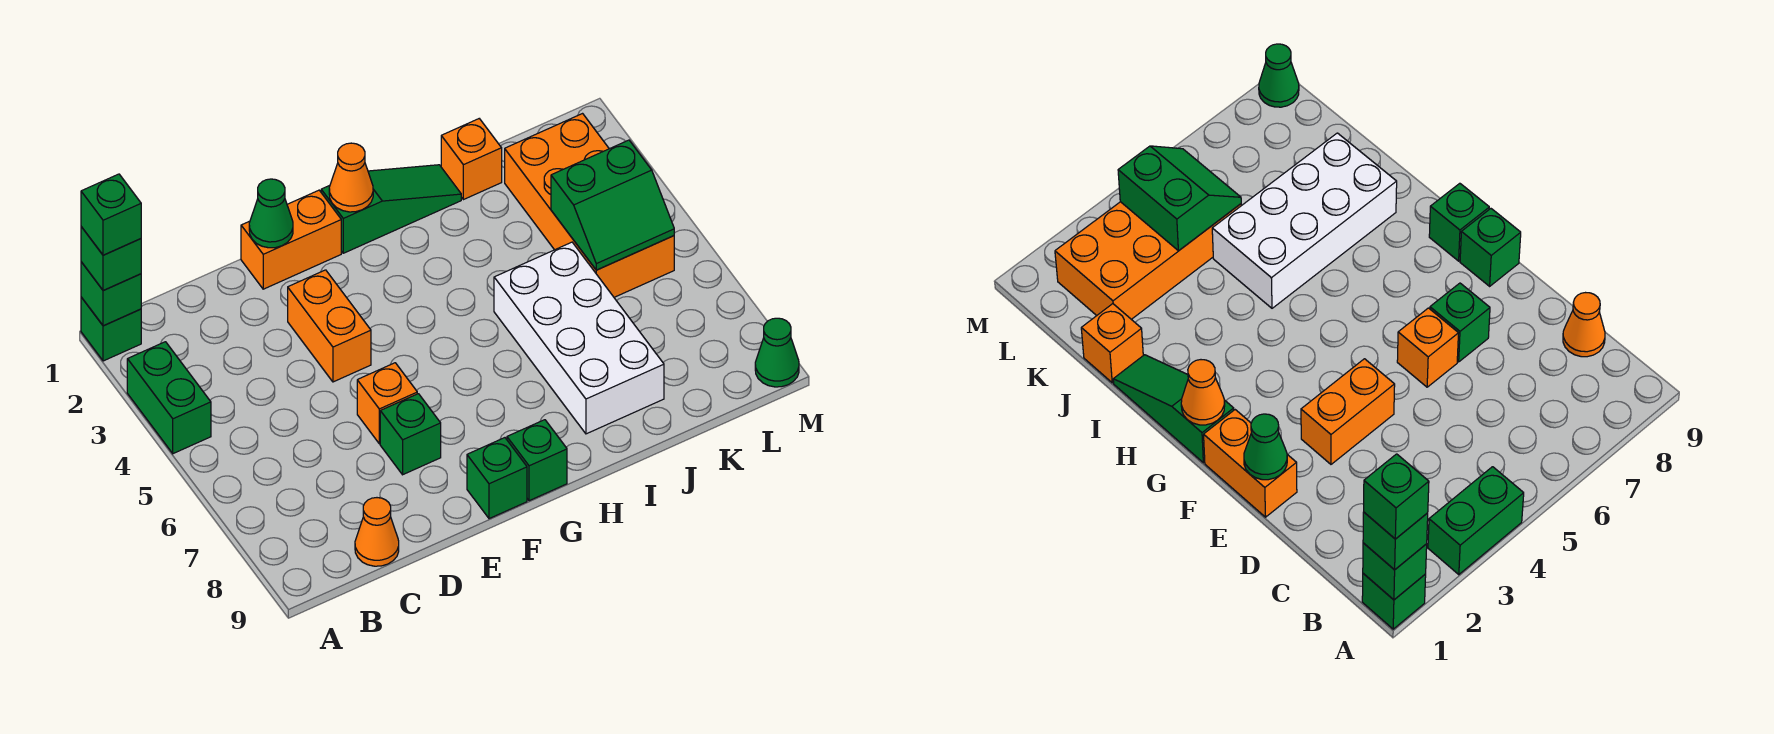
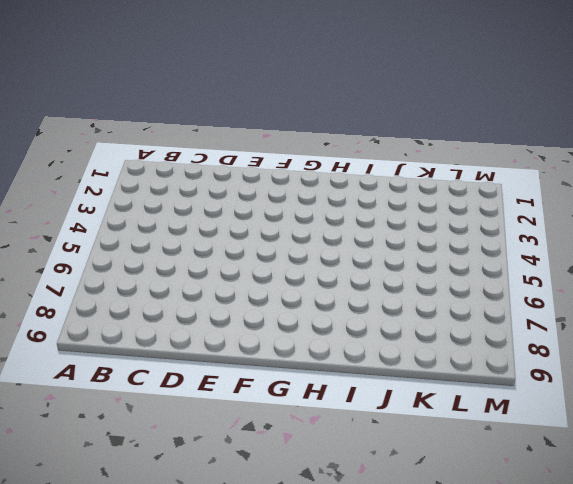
none -> green 1x1 brick [81,297,141,361]
none -> green 1x2 brick [127,342,211,454]
none -> orange 1x1 cone [355,498,399,566]

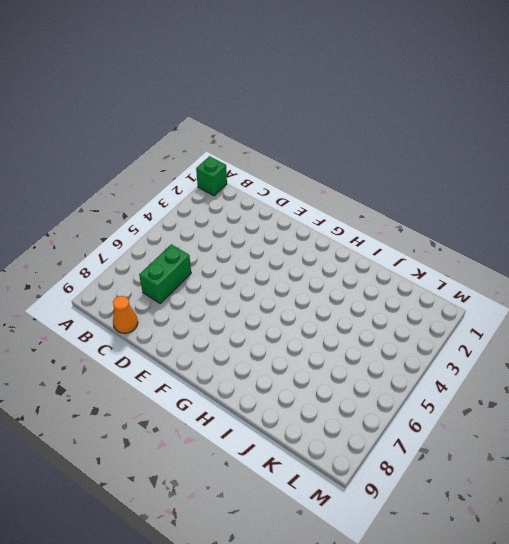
green 1x2 brick [139,244,191,303] -> green 1x2 brick moved to [127,342,211,454]
none -> orange 1x2 brick [241,190,341,289]
none -> orange 1x2 brick [288,270,371,382]
none -> orange 1x1 brick [357,363,417,444]

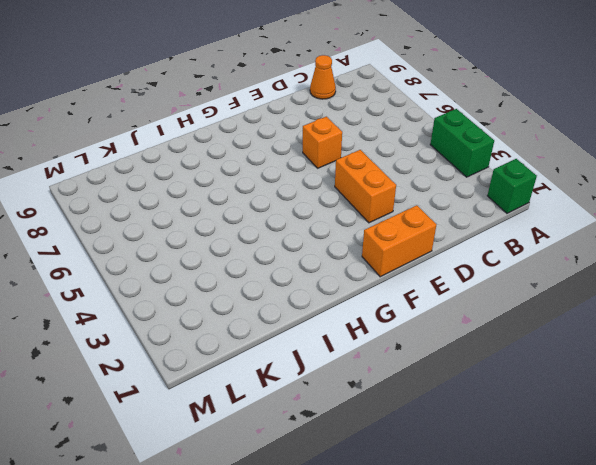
none -> green 1x1 brick [380,394,441,475]
none -> green 1x1 brick [467,438,527,519]
none -> green 1x3 slope [321,165,461,253]

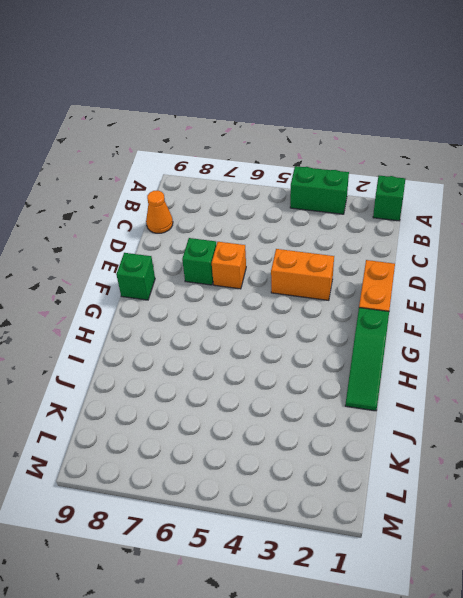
none -> green 1x1 brick [507,420,567,501]
none -> white 2x4 brick [494,242,664,434]
none -> orange 1x1 brick [441,119,502,200]

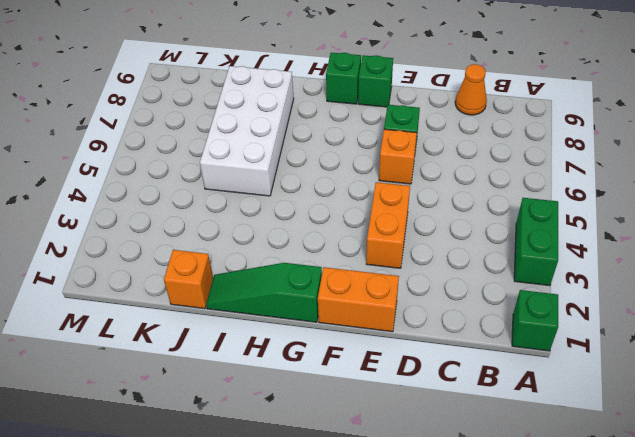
none -> orange 2x4 brick [505,114,674,297]
none -> green 1x1 cone [755,318,799,387]
none -> green 1x1 brick [81,262,141,326]

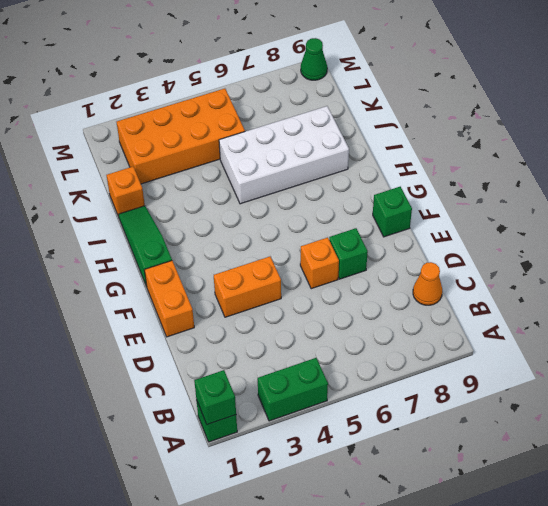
none -> green 1x1 brick [507,420,567,501]
none -> green 1x1 cone [249,179,293,248]
none -> orange 1x1 cone [329,143,373,212]

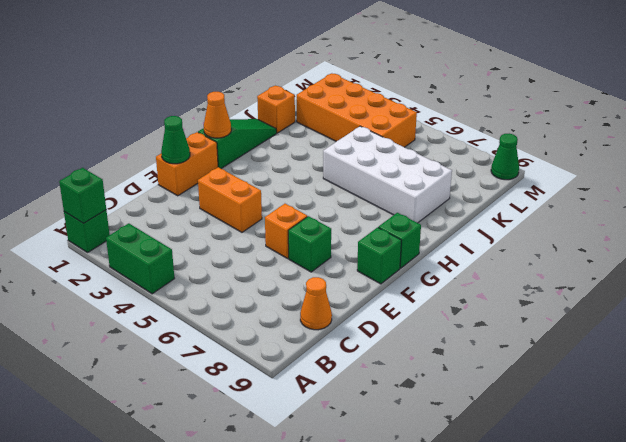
none -> green 2x2 slope [551,140,674,270]
none -> green 1x1 brick [81,227,141,291]
none -> green 1x1 brick [81,174,141,255]

